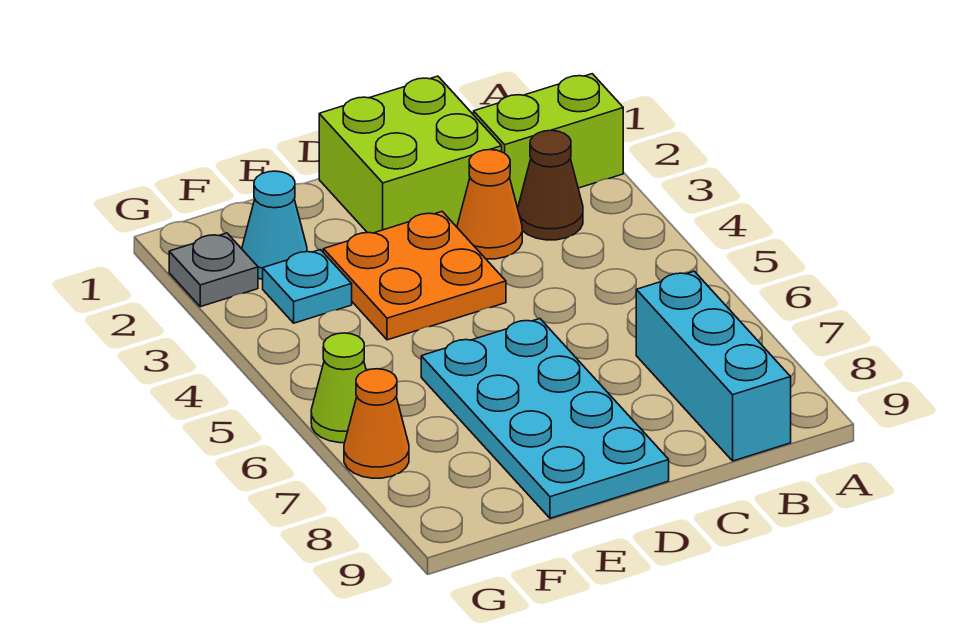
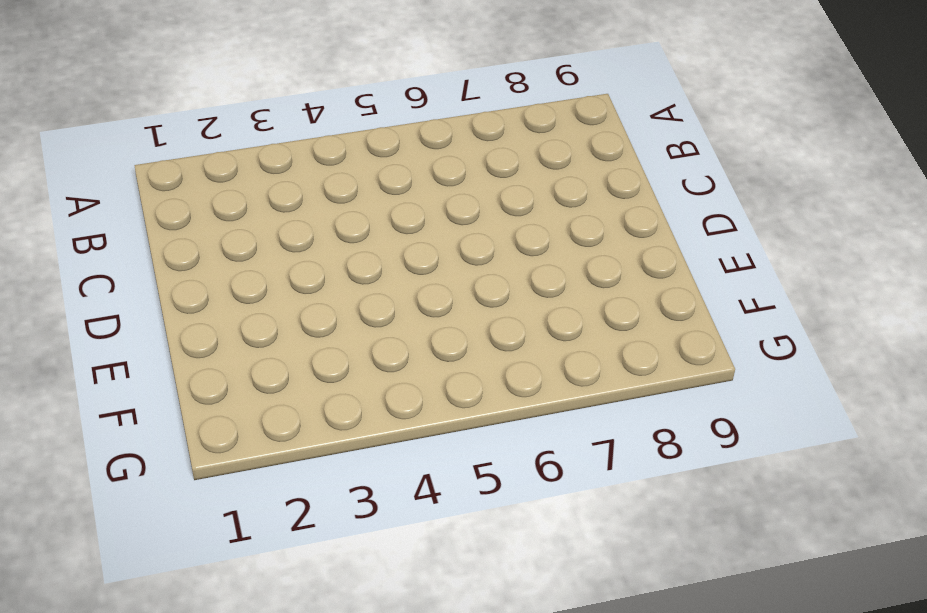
none -> lime 1x2 brick [474,74,623,207]
none -> brown 1x1 cone [518,131,583,240]
none -> cyan 1x3 brick [636,271,791,461]

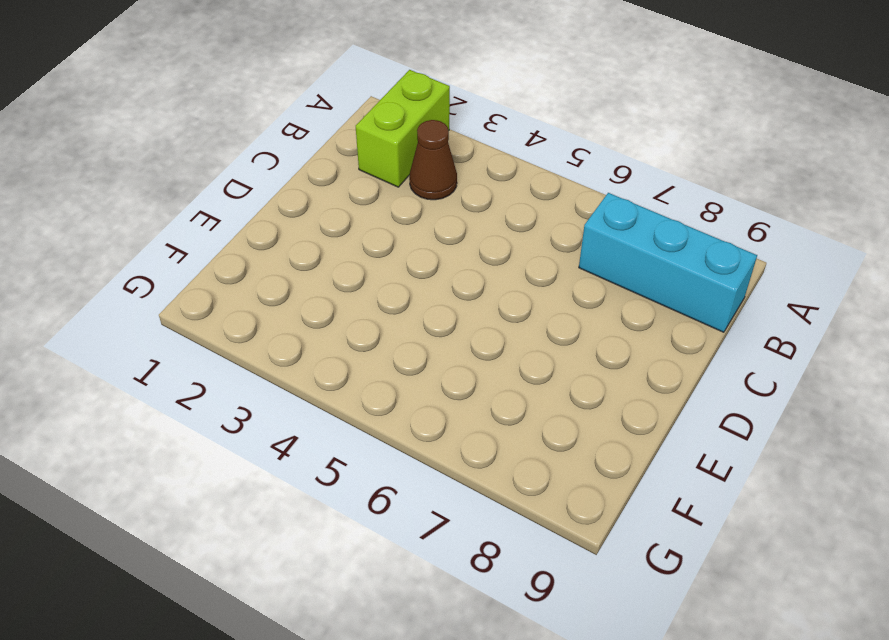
none -> lime 2x2 brick [319,76,502,233]
none -> orange 1x1 cone [457,150,522,259]
none -> orange 2x2 plate [323,212,506,340]

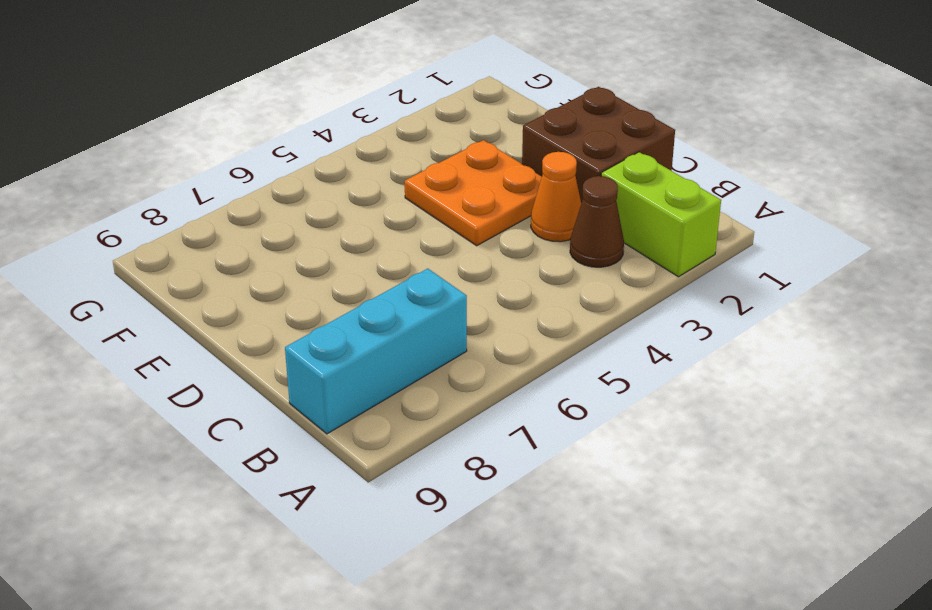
brown 2x2 brick [522,87,675,203] -> lime 2x2 brick [319,76,502,233]
none -> cyan 2x4 plate [421,319,669,518]
none -> cyan 1x1 cone [242,171,307,279]
none -> cyan 1x1 plate [263,250,352,323]

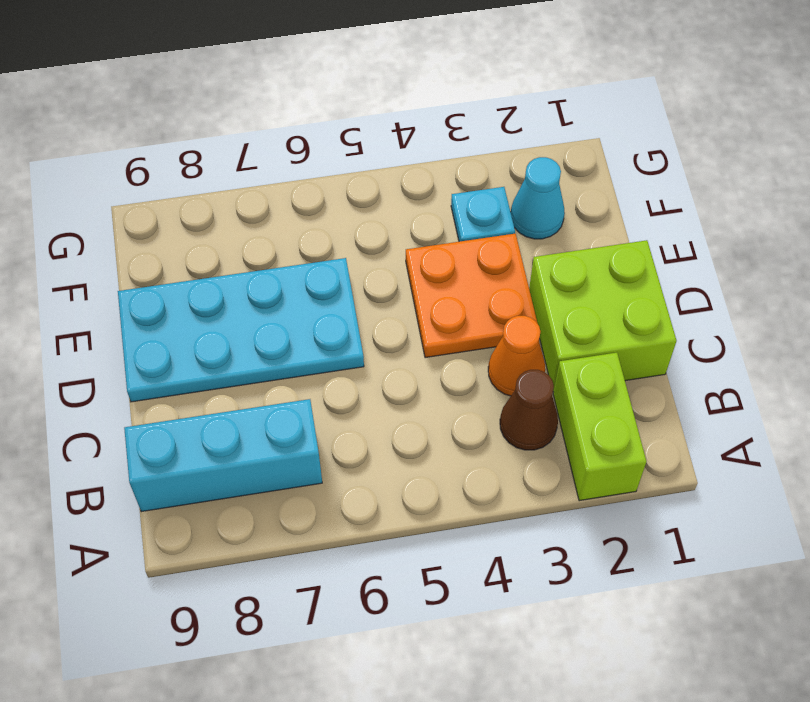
none -> grey 1x1 plate [169,233,258,307]
none -> lime 1x1 cone [311,333,366,443]
none -> orange 1x1 cone [344,369,409,478]

